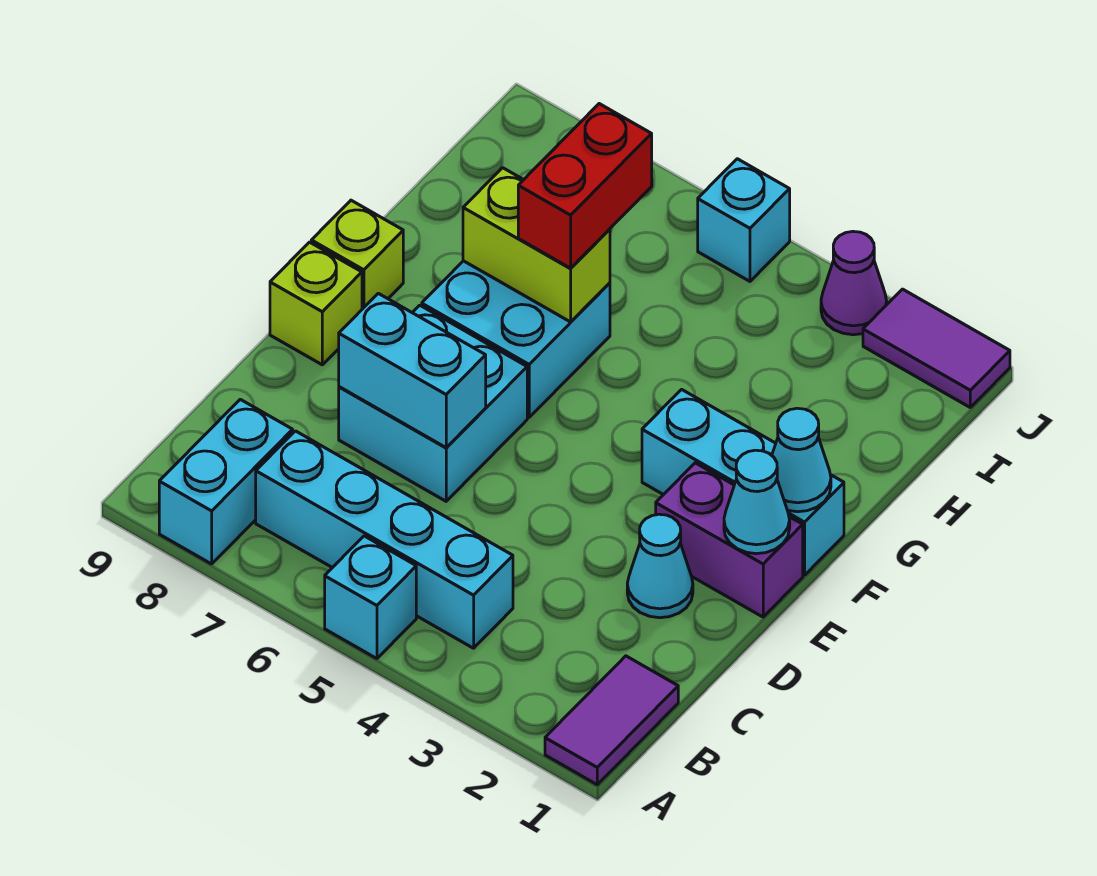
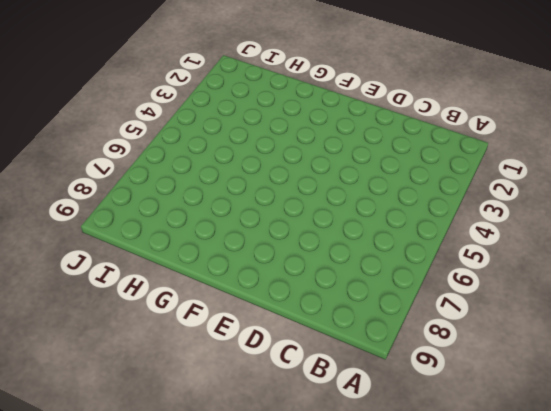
none -> purple 1x2 tile [545,656,678,785]
none -> cyan 1x1 brick [325,536,416,659]
none -> cyan 1x2 brick [159,399,293,564]

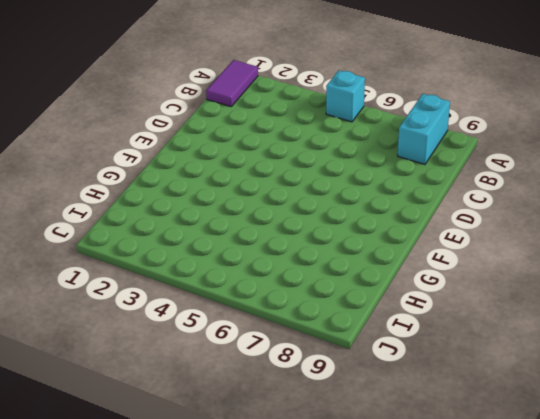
none -> cyan 1x4 brick [256,431,513,648]
none -> cyan 1x1 cone [627,514,693,618]
none -> cyan 2x2 brick [339,305,527,501]

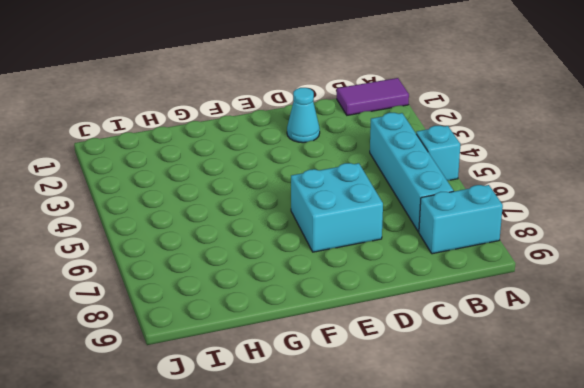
none -> purple 1x2 brick [656,463,803,617]
none -> lime 1x1 brick [270,242,362,365]
none -> cyan 1x3 brick [642,389,844,575]

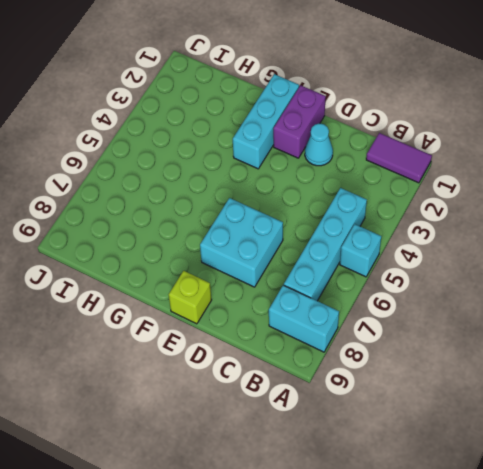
none -> cyan 2x2 brick [422,261,610,417]
none -> lime 1x1 brick [311,200,403,309]
none -> purple 1x2 tile [863,289,1010,407]

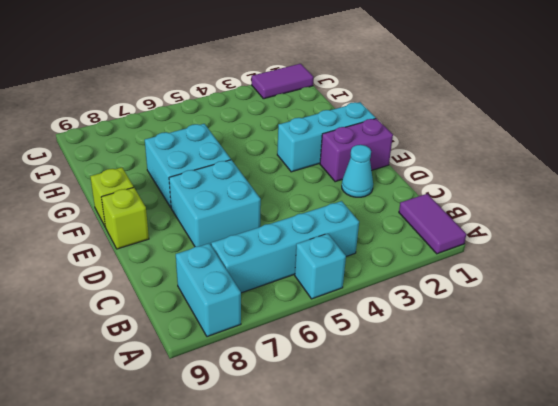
none -> purple 1x1 cone [821,231,887,335]
none -> cyan 1x1 brick [698,159,790,281]
none -> cyan 1x2 brick [339,293,486,447]

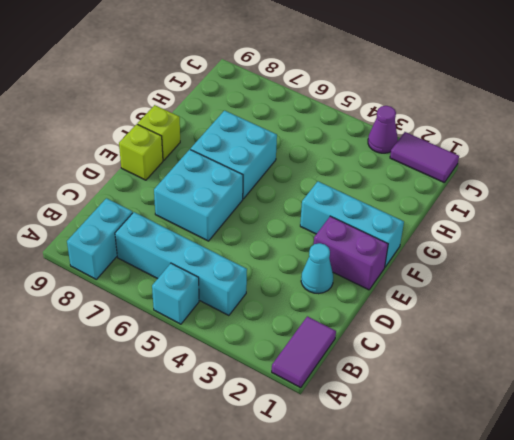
none -> cyan 1x1 brick [698,159,790,281]
none -> cyan 1x2 brick [339,293,486,447]
none -> cyan 1x1 cone [724,450,790,554]

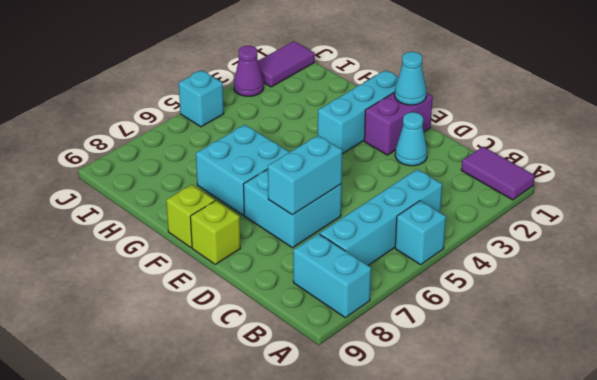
none -> cyan 1x1 cone [772,408,831,512]
none -> lime 1x2 brick [463,168,610,322]
none -> red 1x2 brick [518,104,652,268]

